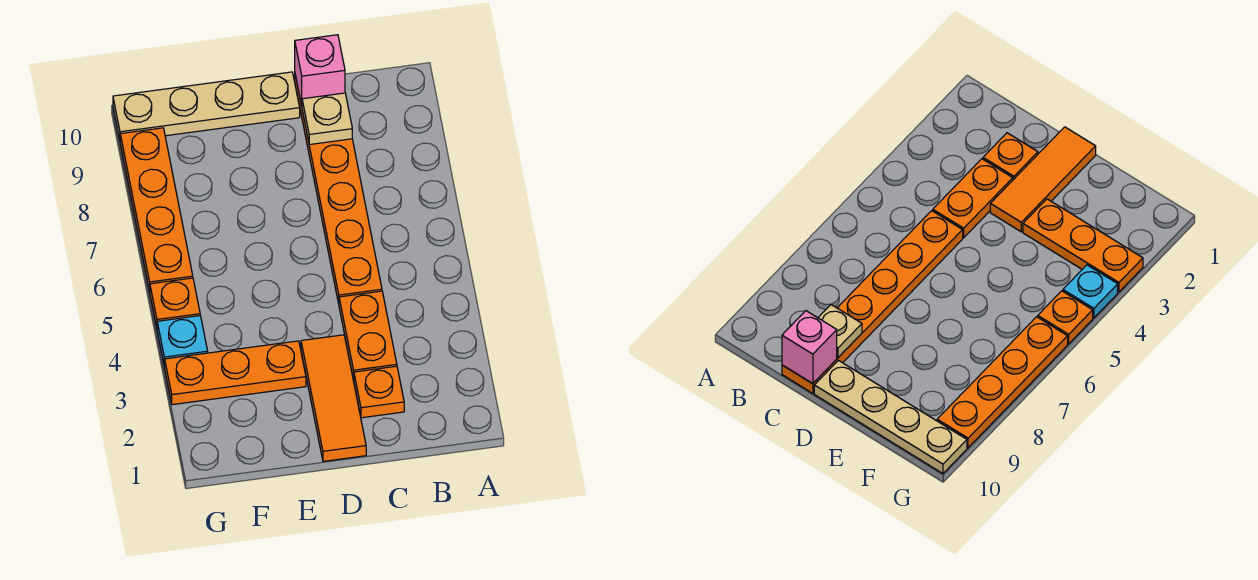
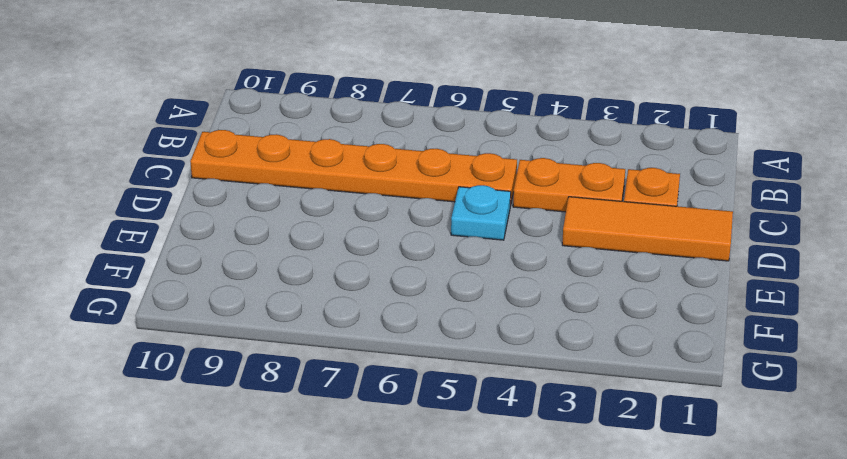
cyan 1x1 plate [451,185,511,240] -> cyan 1x1 plate moved to [157,316,208,367]
none -> tan 1x4 plate [113,72,300,140]
none -> orange 1x3 plate [165,341,306,405]

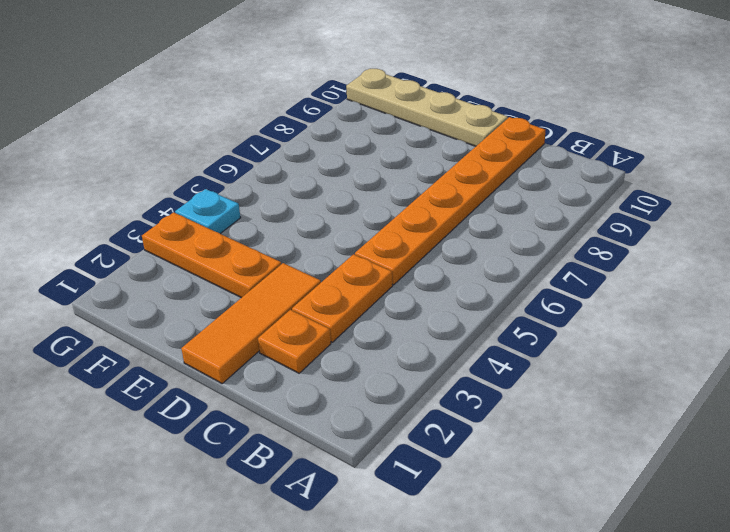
none -> orange 1x1 plate [150,278,200,327]
none -> orange 1x4 plate [120,128,193,292]

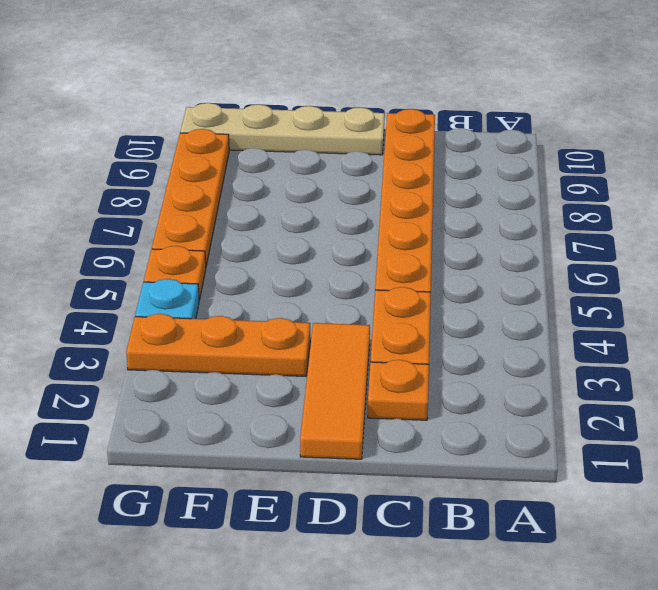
none -> tan 1x1 plate [302,93,352,145]
none -> pink 1x1 brick [295,35,345,106]

